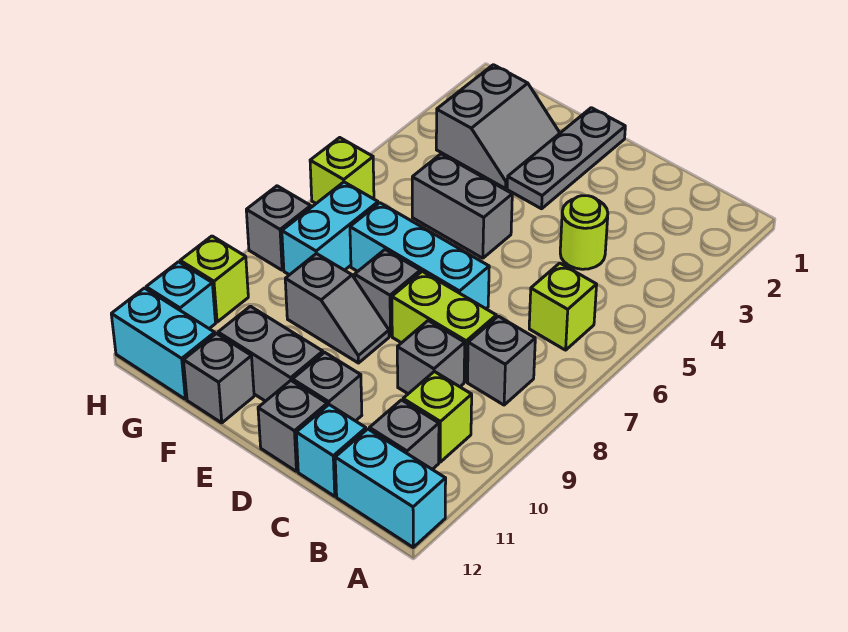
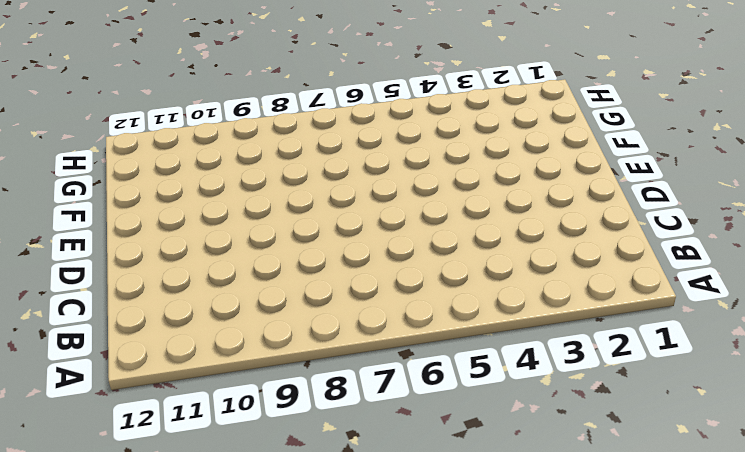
none -> cyan 1x2 brick [335,429,446,547]
none -> lime 1x1 brick [529,263,597,350]
none -> grey 1x1 brick [467,316,535,405]

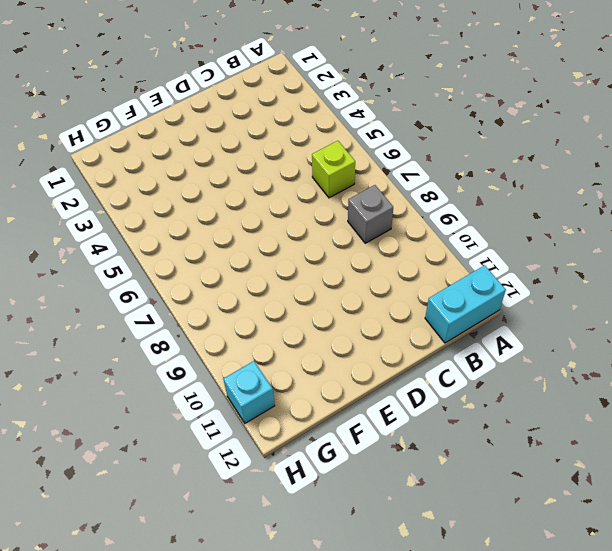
none -> lime 1x1 brick [403,372,472,462]
none -> grey 1x1 brick [369,400,439,469]
none -> lime 1x1 round brick [560,196,608,269]

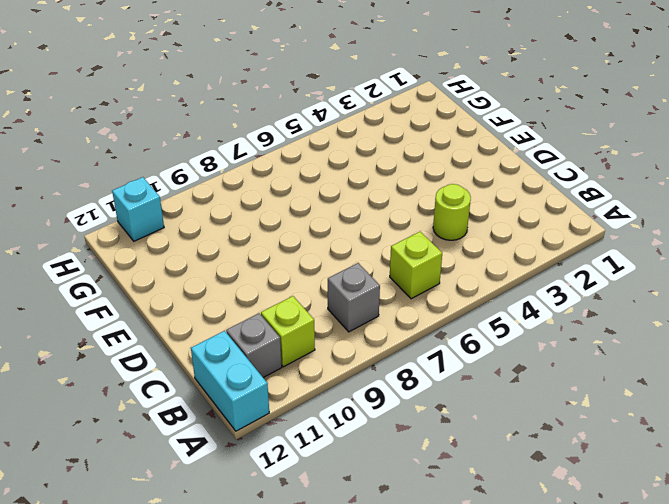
none -> lime 1x2 brick [392,271,496,382]
none -> grey 1x1 brick [397,321,465,394]
none -> cyan 1x1 brick [296,405,366,496]

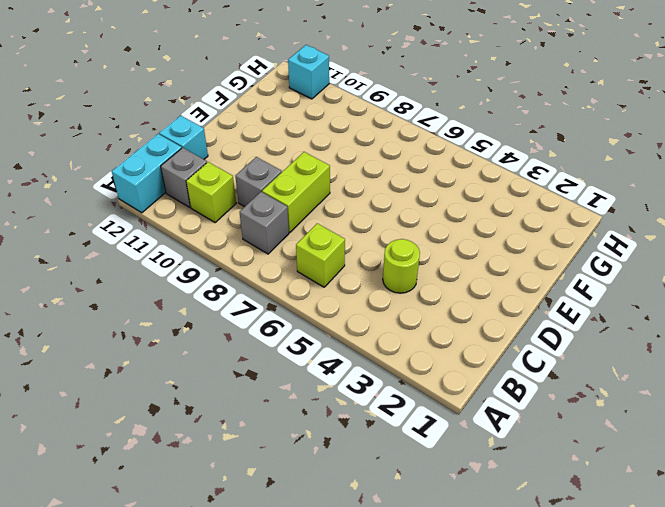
none -> cyan 1x3 brick [350,203,489,309]
none -> grey 1x1 brick [293,352,362,421]
none -> grey 1x1 brick [258,381,327,471]

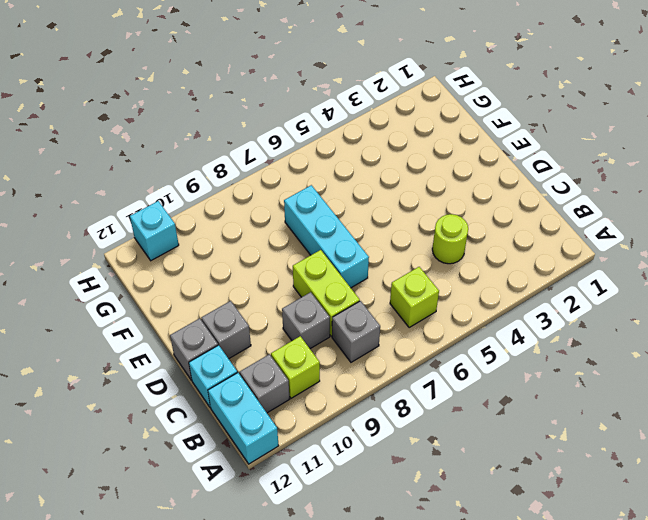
none -> grey 1x3 plate [507,108,625,209]
none -> grey 1x2 brick [412,154,512,258]
none -> grey 1x1 brick [355,250,420,336]

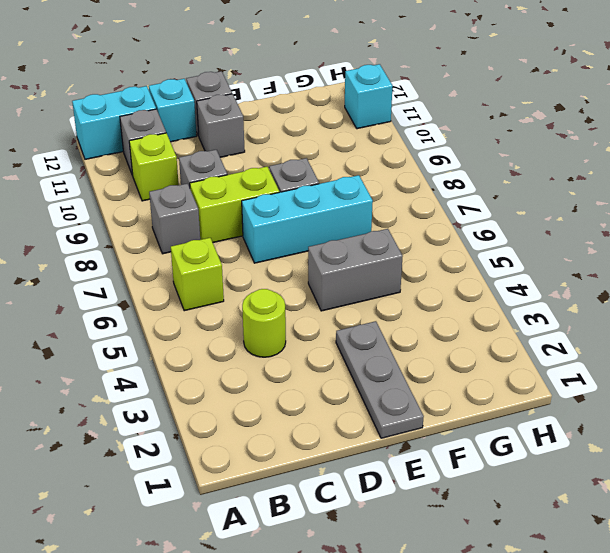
none -> grey 1x2 slope [285,254,389,363]
none -> grey 1x2 brick [218,306,323,401]
none -> grey 2x2 slope [436,65,560,188]

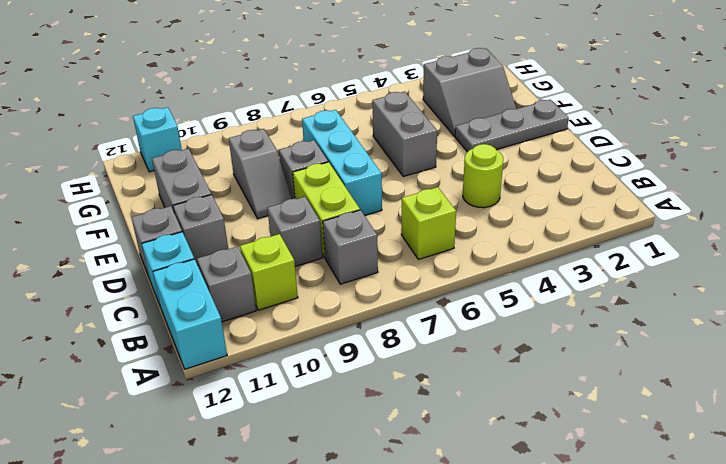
none -> grey 1x1 brick [184,334,254,423]
none -> cyan 1x2 brick [282,182,378,275]
none -> cyan 1x2 brick [111,288,215,399]

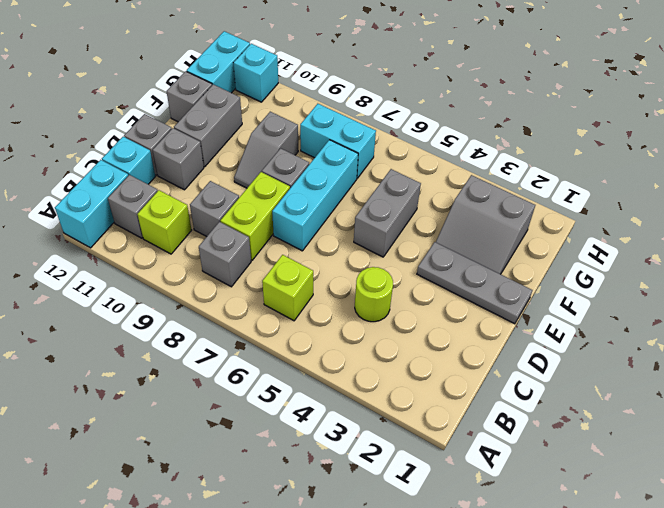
none -> lime 1x1 brick [310,138,374,203]
none -> grey 1x1 brick [246,186,311,270]
none -> lime 1x1 brick [180,236,248,322]

